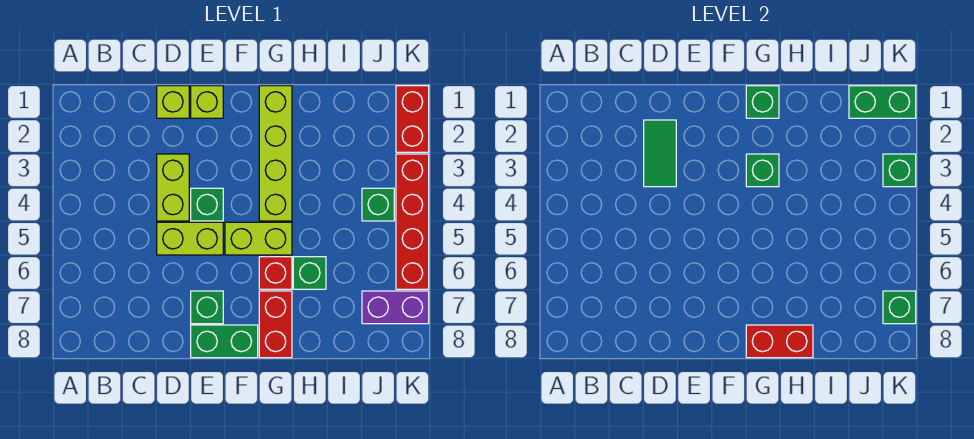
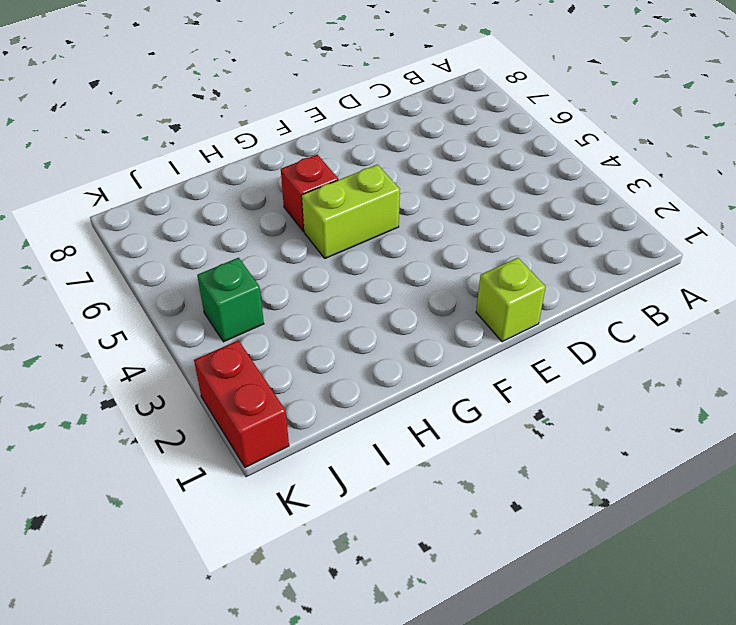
none -> lime 1x1 brick [157,86,189,118]
none -> lime 1x2 brick [157,154,189,221]
none -> lime 1x2 brick [157,222,223,255]

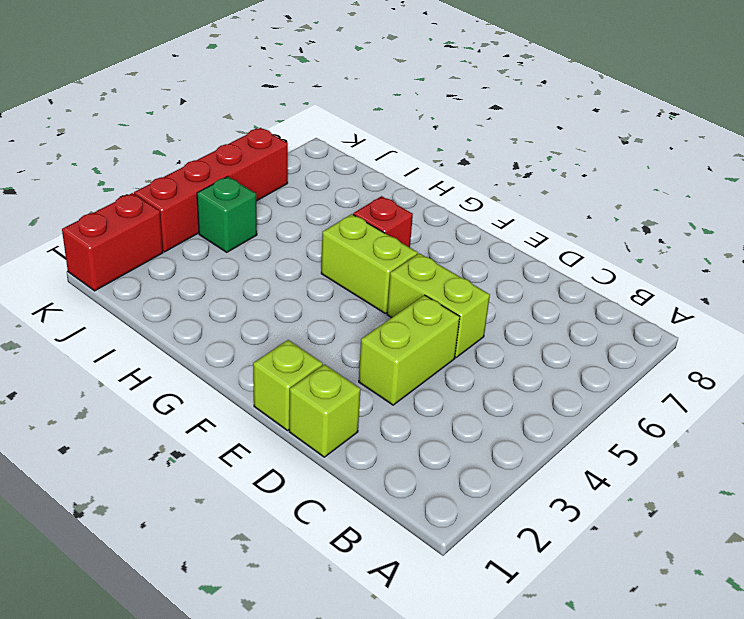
none -> green 1x1 brick [191,188,223,221]
none -> green 1x1 brick [191,291,223,324]
none -> green 1x2 brick [191,325,258,358]

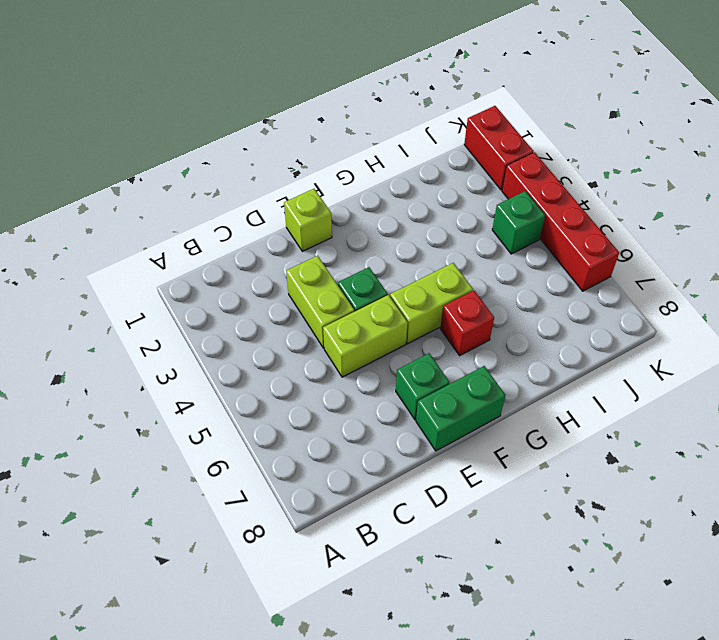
none -> lime 1x1 brick [157,86,189,118]
none -> lime 1x4 brick [259,86,292,221]
none -> red 1x2 brick [259,291,292,358]

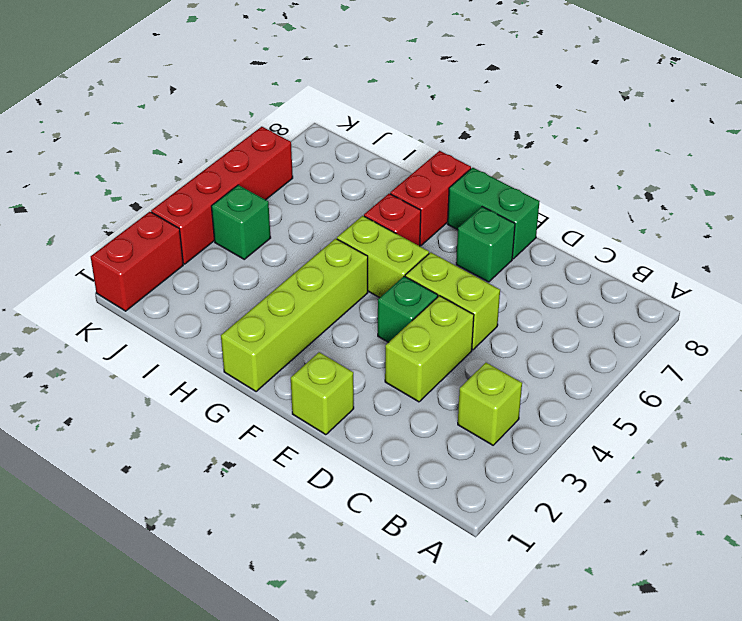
lime 1x1 brick [458,363,522,445] -> lime 1x1 brick moved to [157,86,189,118]
none -> green 1x1 brick [293,257,326,289]
none -> purple 1x2 brick [362,291,429,324]
none -> green 1x2 tile [644,120,676,187]

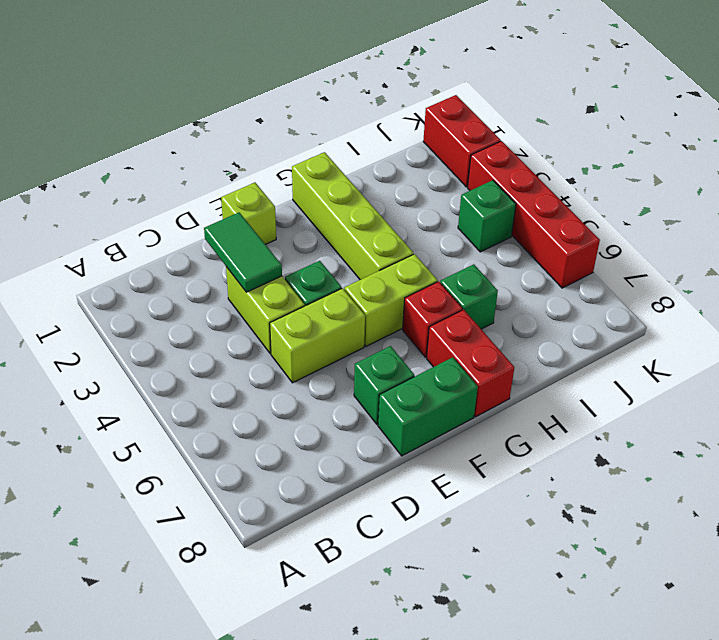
none -> lime 1x1 brick [157,86,189,118]
none -> purple 1x2 brick [362,291,429,324]
none -> green 1x1 brick [746,86,779,118]

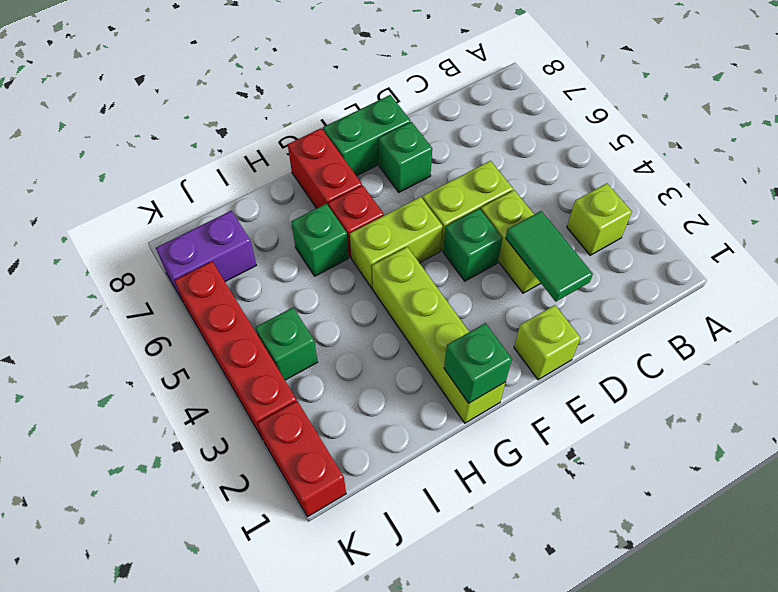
lime 1x1 brick [567,183,632,255] -> lime 1x1 brick moved to [157,86,189,118]
none -> green 1x1 brick [746,154,779,187]
none -> red 1x2 brick [746,325,813,358]
none -> green 1x2 brick [849,86,916,118]

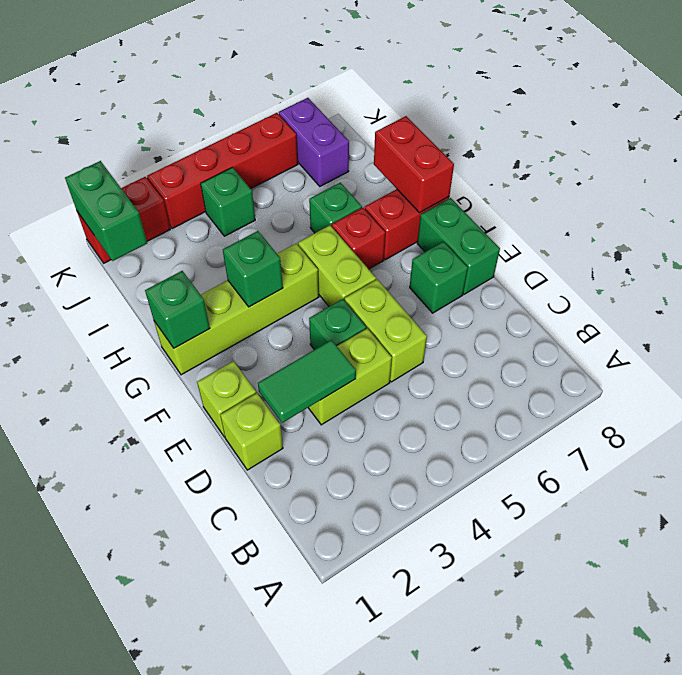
none -> green 1x1 brick [883,154,916,187]
none -> green 1x1 brick [883,291,916,324]

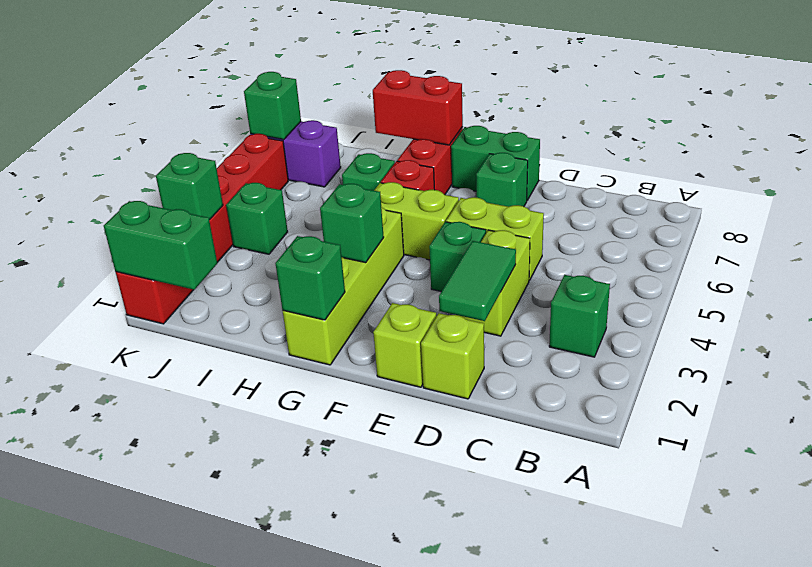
green 1x1 brick [549,275,610,357] -> none

